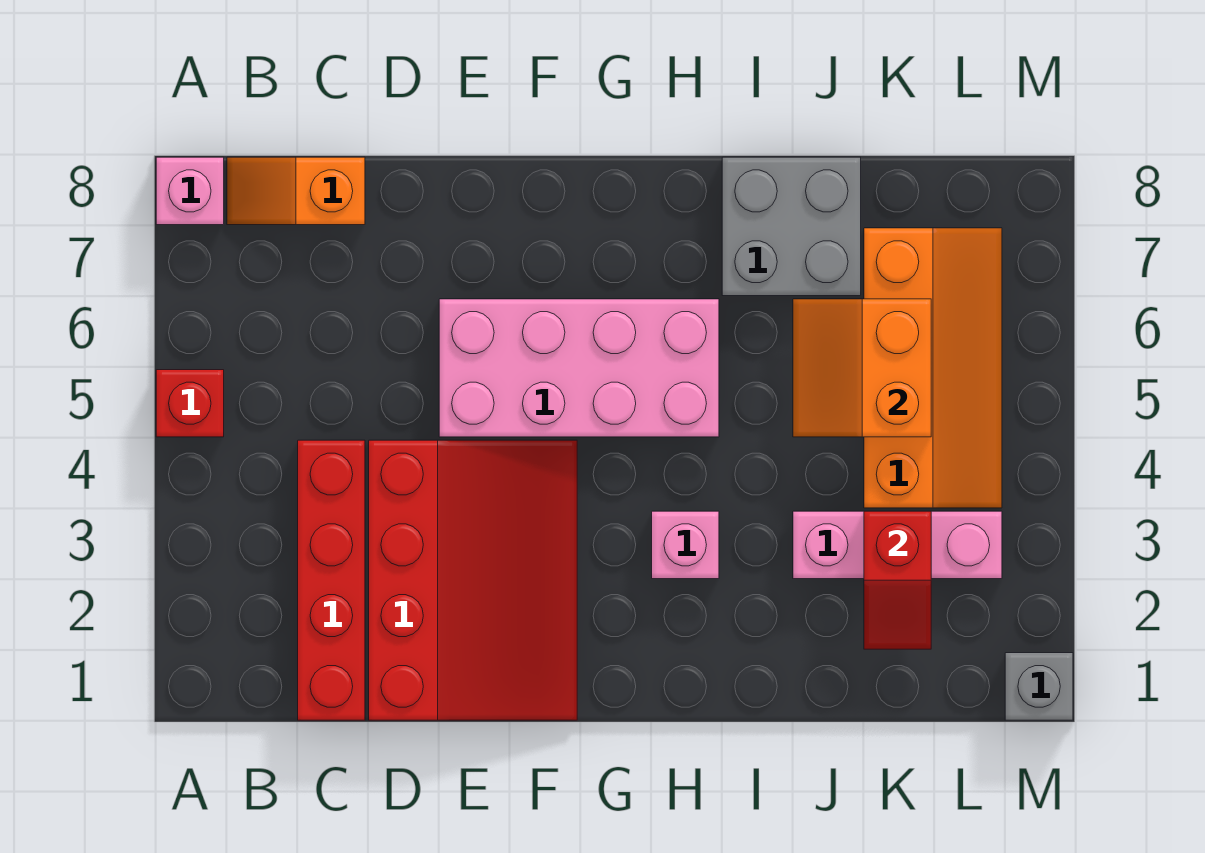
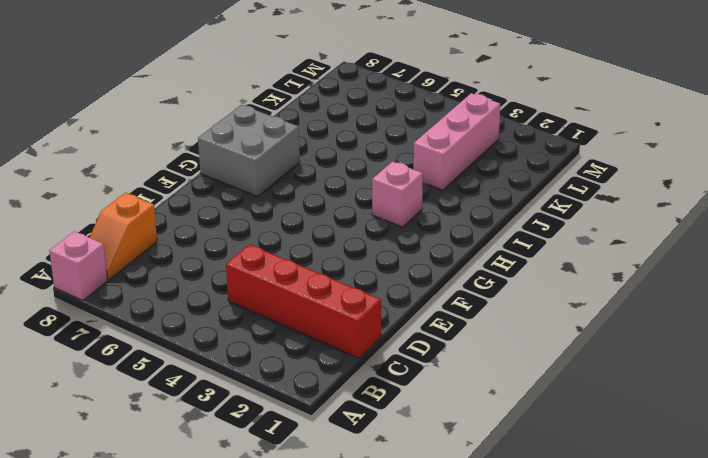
grey 2x2 brick [198,105,300,196] -> grey 2x2 brick moved to [722,157,861,296]
none -> red 1x1 brick [156,370,224,437]
none -> red 3x4 slope [369,440,577,720]
none -> pink 2x4 brick [439,299,719,437]

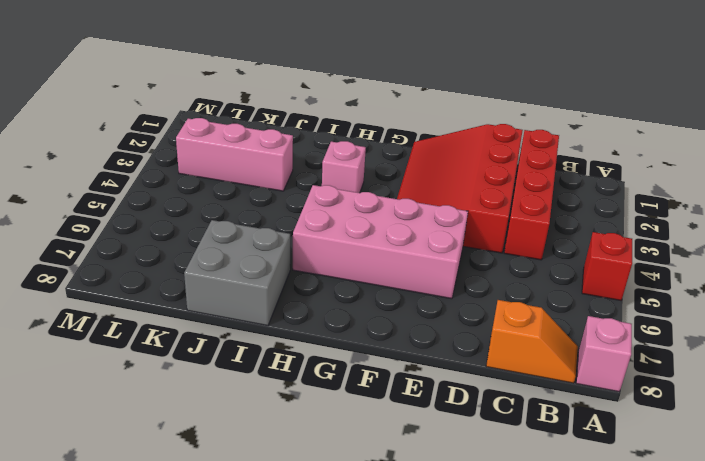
none -> orange 2x4 slope [864,228,1002,508]
none -> grey 1x1 brick [1005,653,1073,720]
none -> orange 2x2 slope [793,299,931,437]

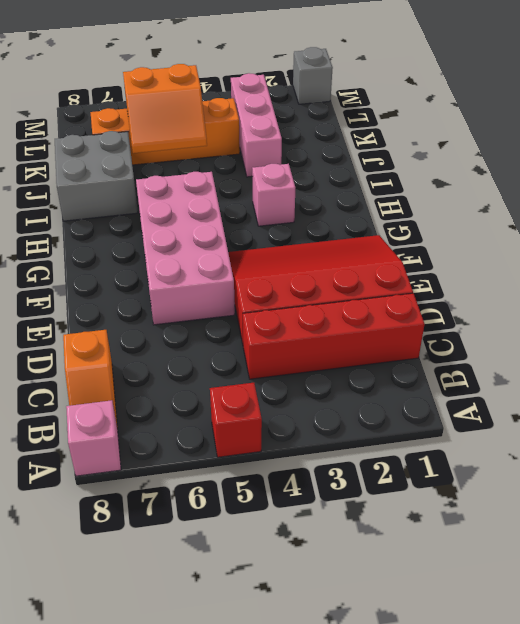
none -> red 1x2 slope [864,511,931,649]

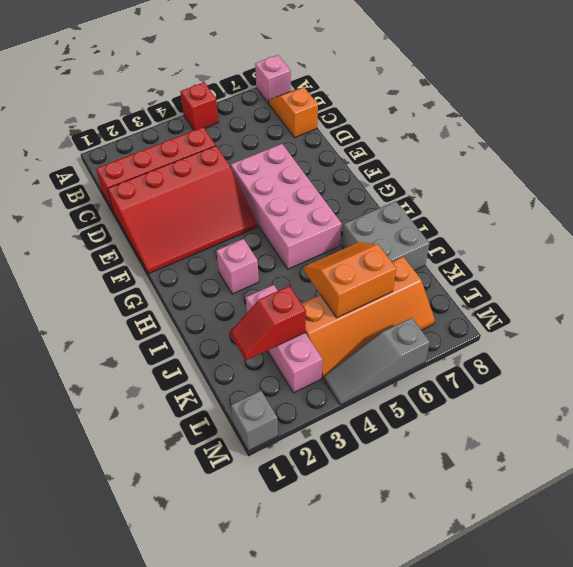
grey 1x3 slope [324,318,430,405] -> none

